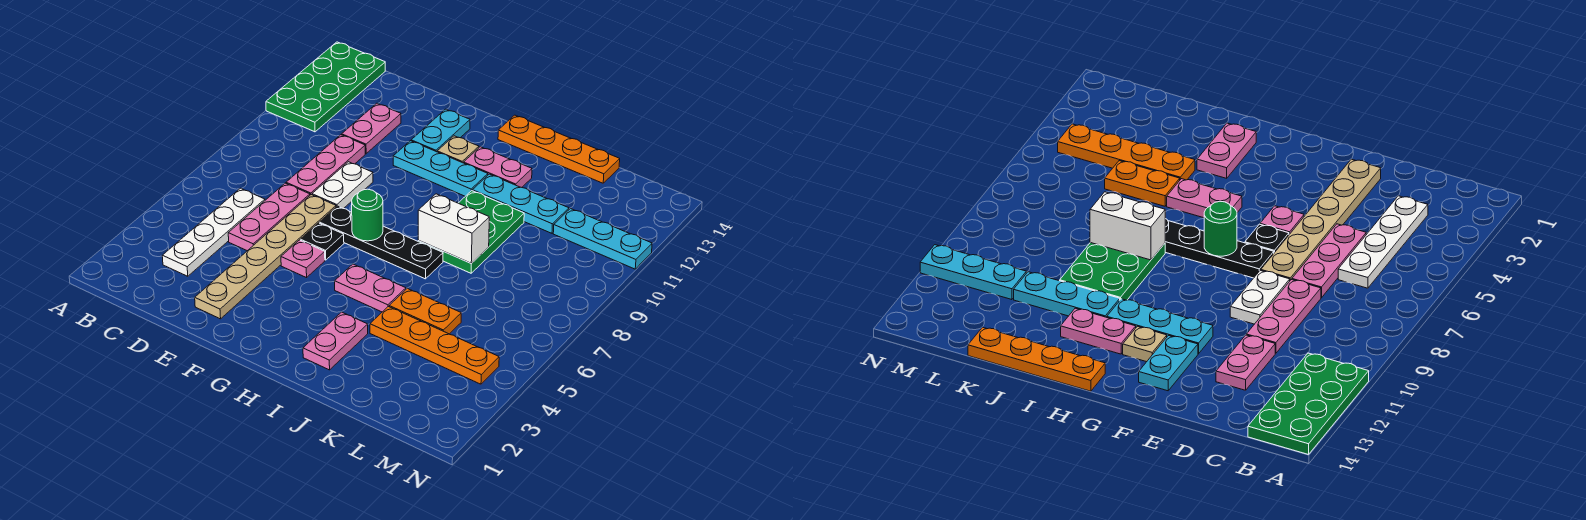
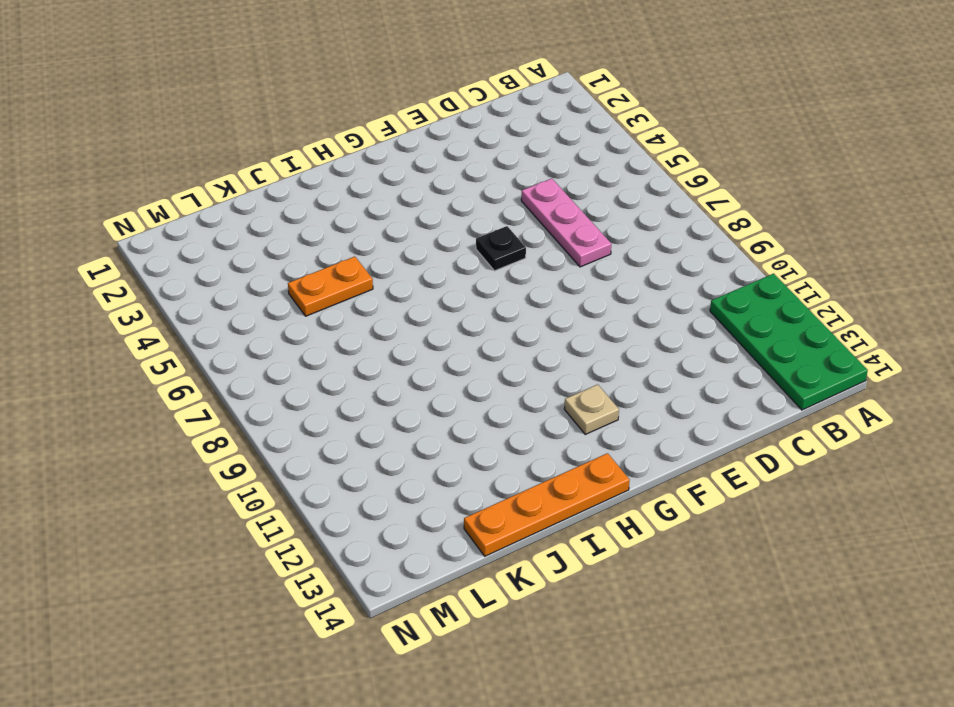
none -> white 1x4 plate [162,188,265,276]
none -> pink 1x3 plate [286,135,365,195]
none -> pink 1x2 plate [342,103,401,154]

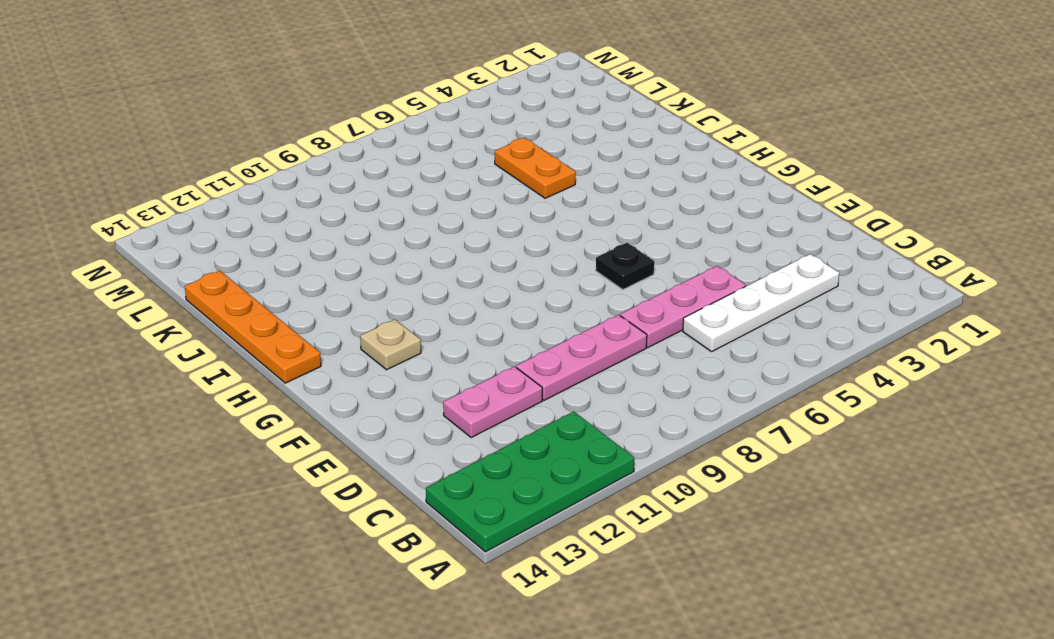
none -> tan 1x6 plate [195,195,336,319]
none -> white 1x2 plate [312,162,373,209]
none -> pink 1x1 plate [281,240,325,278]

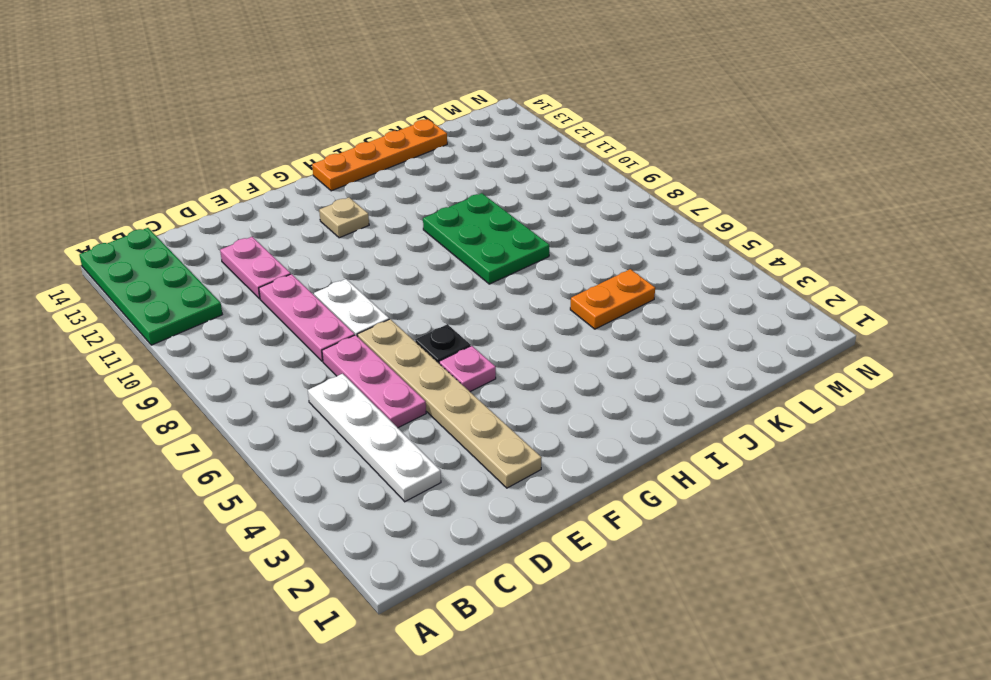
none -> black 1x4 plate [319,206,443,279]
none -> cyan 1x3 plate [393,141,488,196]
none -> cyan 1x2 plate [411,109,470,152]

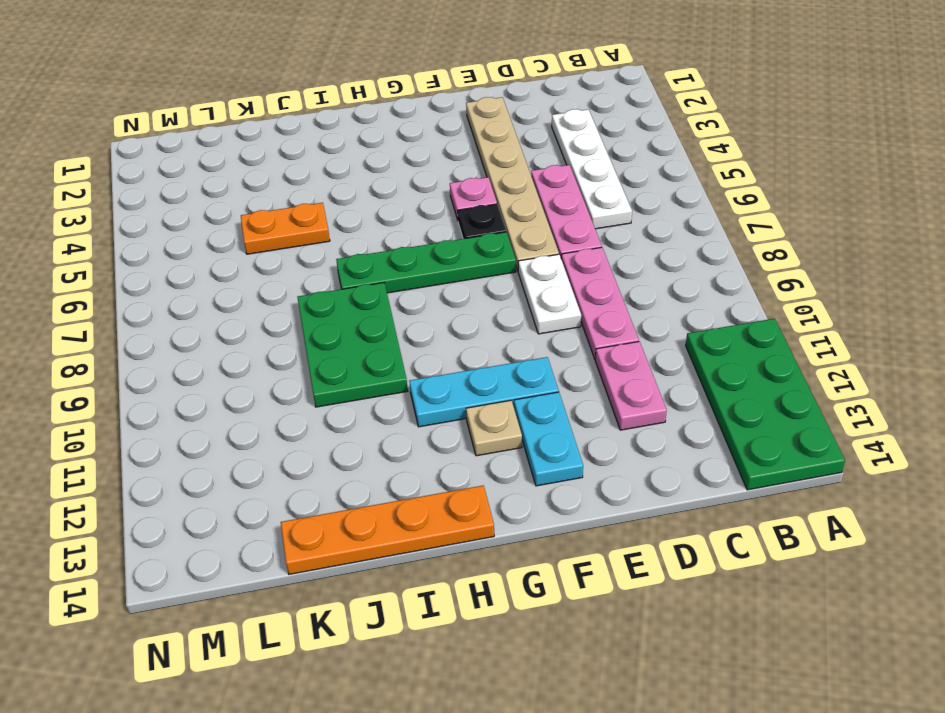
green 1x4 plate [336,232,516,293] -> black 1x4 plate [319,206,443,279]
none -> pink 1x2 plate [335,264,406,312]
none -> pink 1x2 plate [464,147,532,187]
none -> pink 1x2 plate [303,312,368,370]

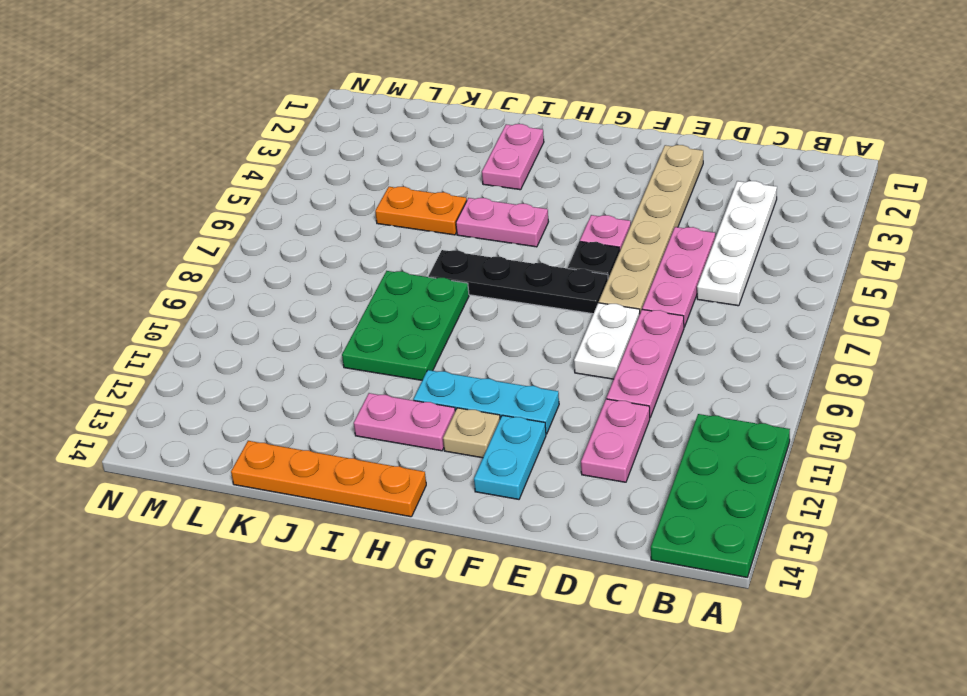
none -> cyan 1x3 plate [472,174,569,233]
none -> orange 1x4 plate [370,307,499,384]
none -> cyan 1x3 plate [553,208,652,269]

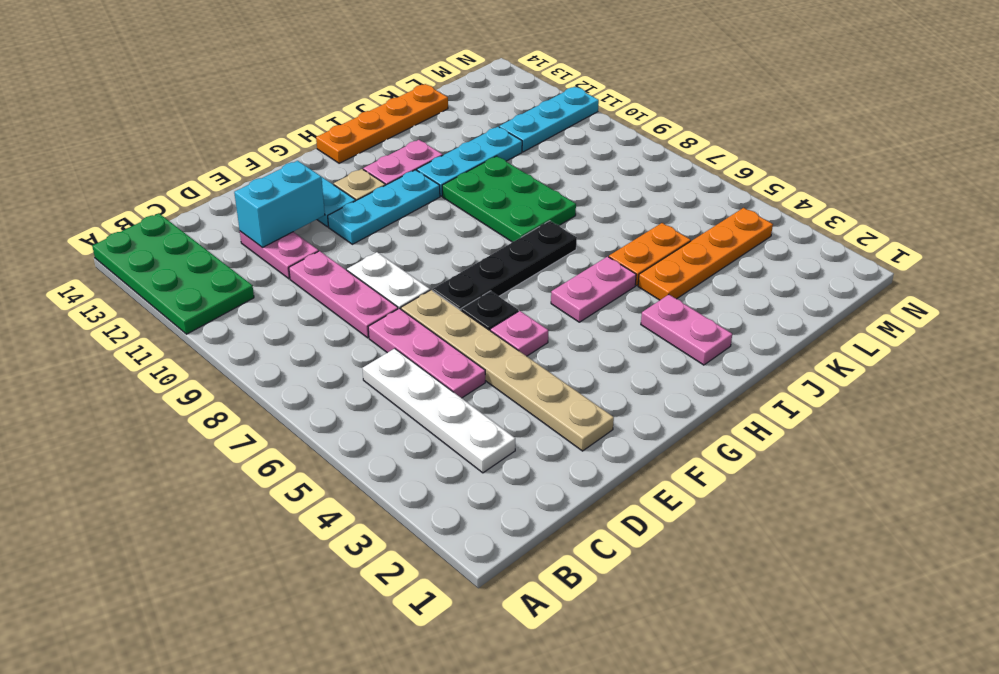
cyan 1x2 brick [234,161,325,248] -> none
none -> green 1x1 round brick [352,189,383,241]
none -> white 1x2 brick [418,194,489,263]

